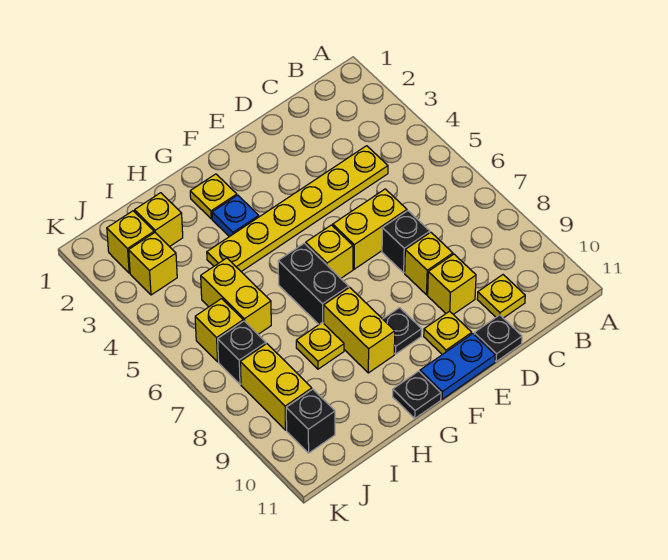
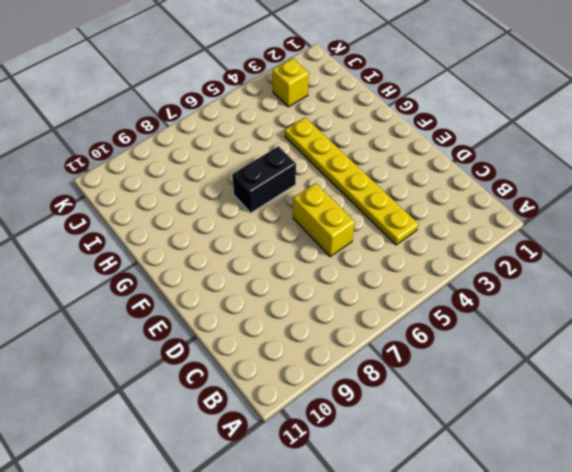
none -> yellow 1x1 plate [477,275,525,318]
none -> black 1x1 brick [382,211,430,273]
none -> yellow 1x1 brick [405,232,453,295]

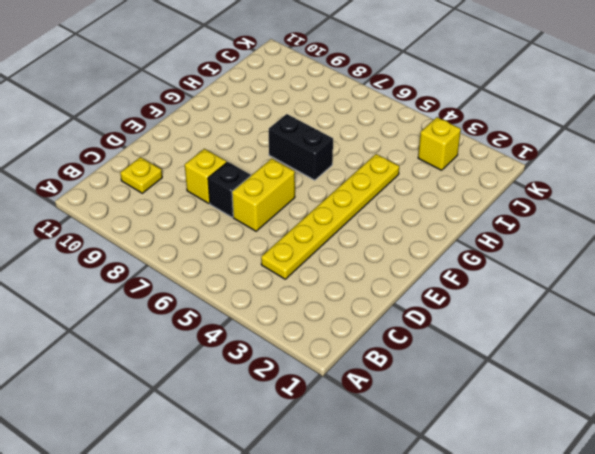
none -> yellow 1x1 brick [428,254,476,314]
none -> black 1x1 plate [474,315,522,362]
none -> yellow 1x1 plate [424,311,472,355]

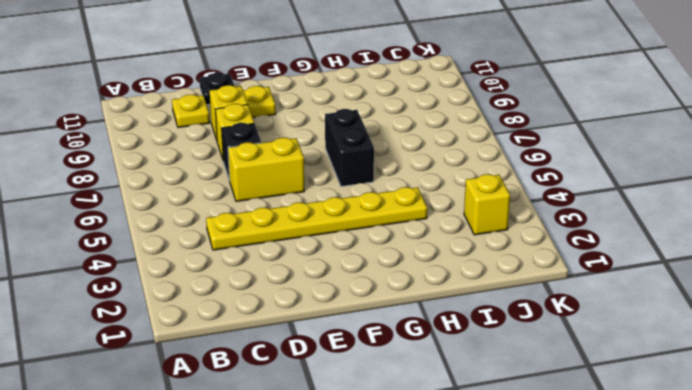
none -> blue 1x2 plate [420,334,495,399]
none -> yellow 1x1 brick [306,225,353,278]
none -> black 1x1 plate [383,308,422,354]

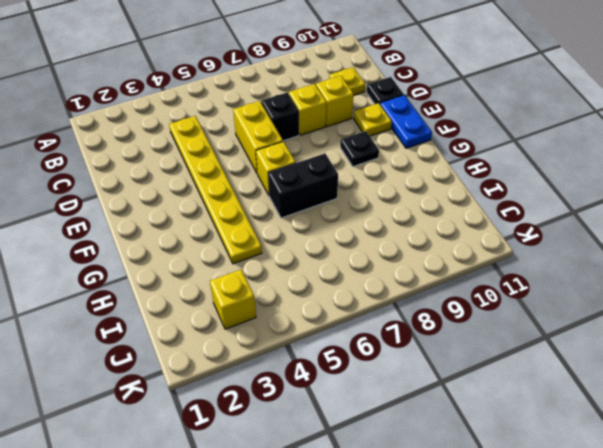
none -> yellow 1x1 plate [190,174,237,219]
none -> blue 1x1 plate [212,195,259,237]
none -> yellow 1x2 brick [324,287,395,373]

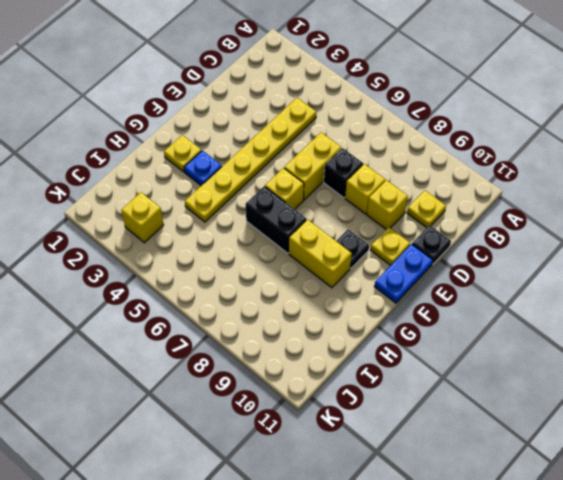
none -> black 1x1 plate [393,371,441,418]
none -> yellow 1x1 plate [296,322,344,369]
none -> yellow 1x1 brick [135,193,183,247]

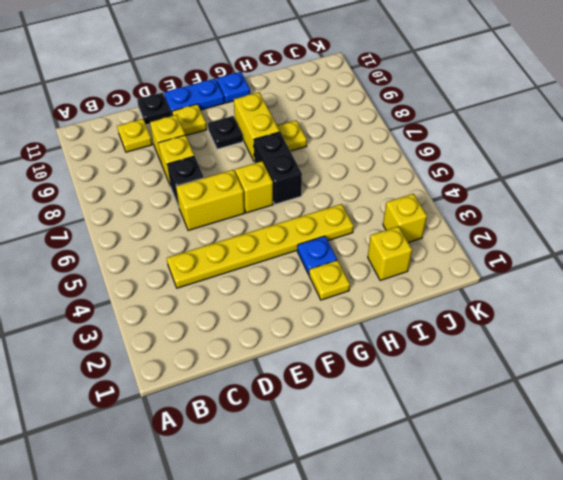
blue 1x1 plate [217,72,250,103] -> black 1x1 plate [393,371,441,418]
none -> yellow 1x2 brick [201,258,271,334]
none -> yellow 1x1 brick [107,211,154,273]
none -> yellow 1x1 brick [195,299,243,362]

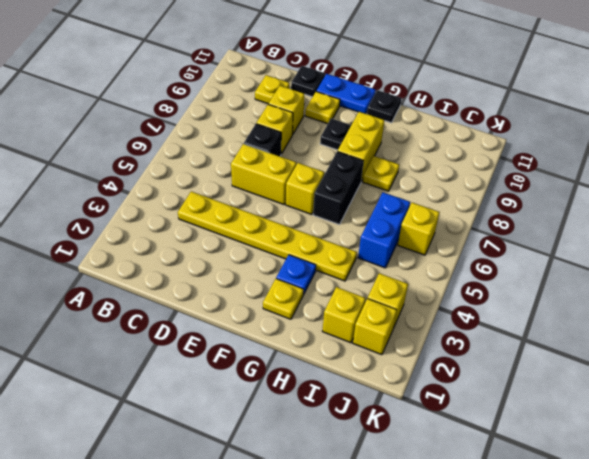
blue 1x2 brick [358,192,410,268] -> yellow 1x2 brick [201,258,271,334]
none -> black 1x1 brick [218,321,266,384]
none -> yellow 1x2 brick [240,344,312,430]
none -> black 1x1 brick [286,389,335,453]

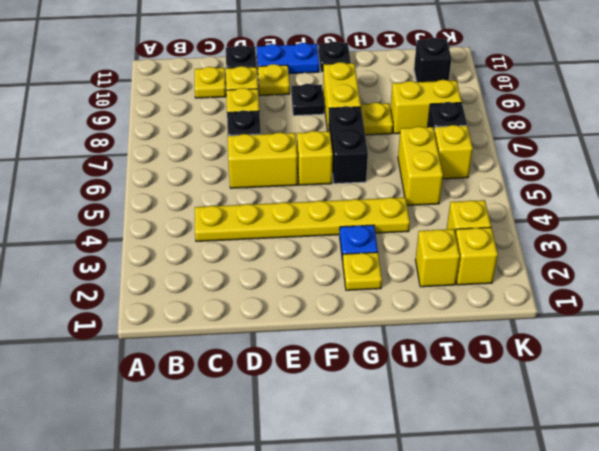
yellow 1x2 brick [390,80,462,134] -> yellow 1x2 brick turned to [240,344,312,430]

